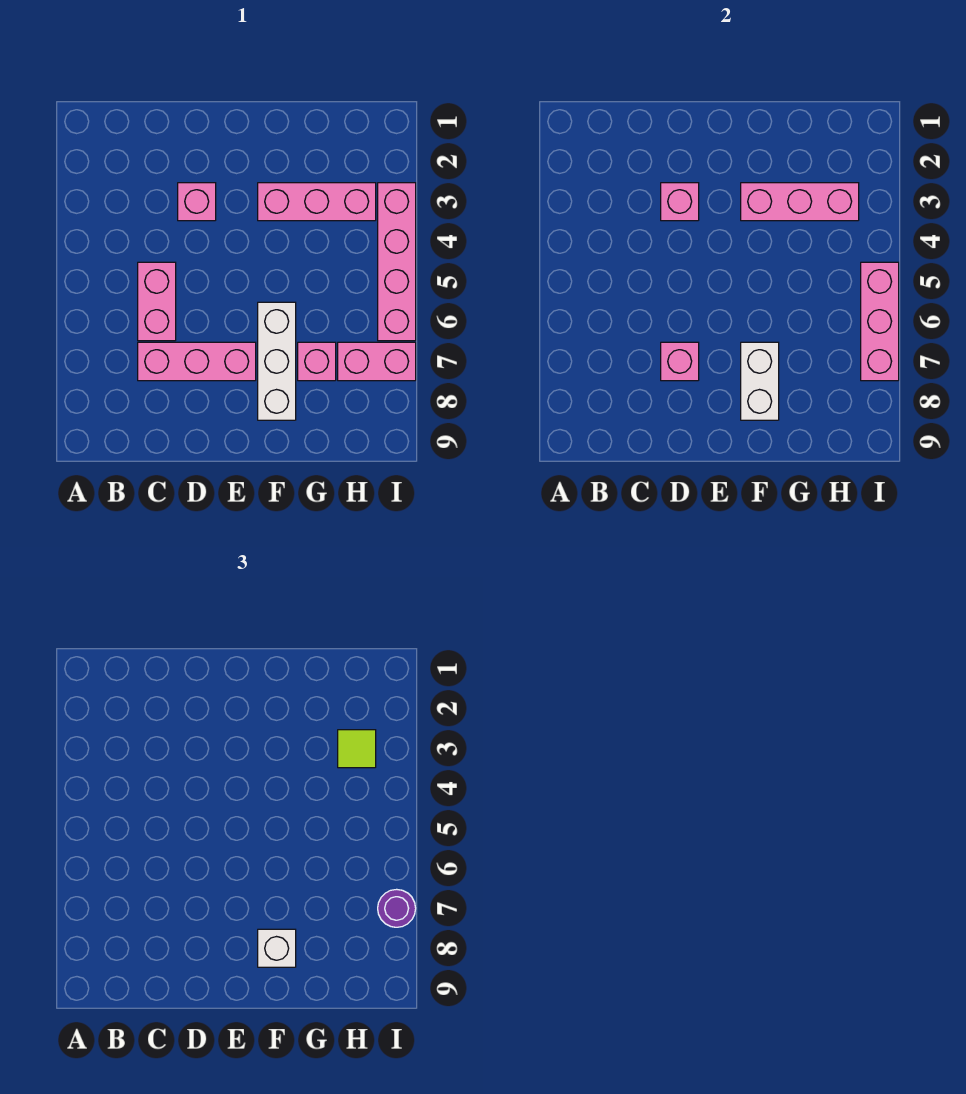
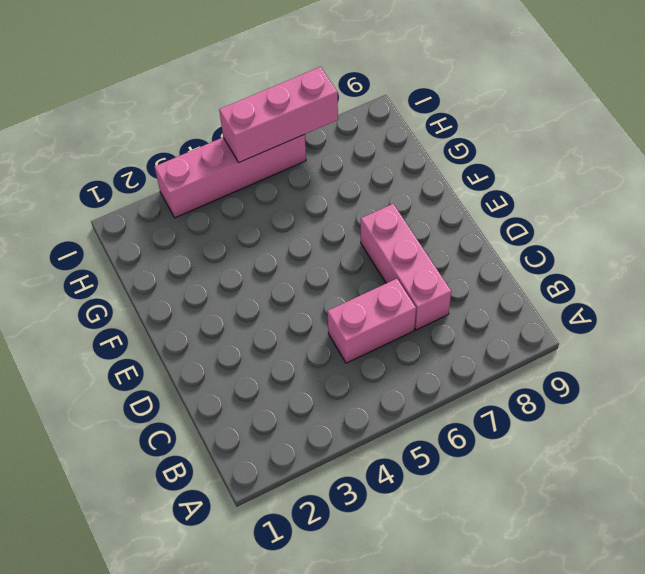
none -> pink 1x1 brick [178,183,216,221]
none -> pink 1x3 brick [258,183,376,221]
none -> white 1x3 brick [258,302,296,420]

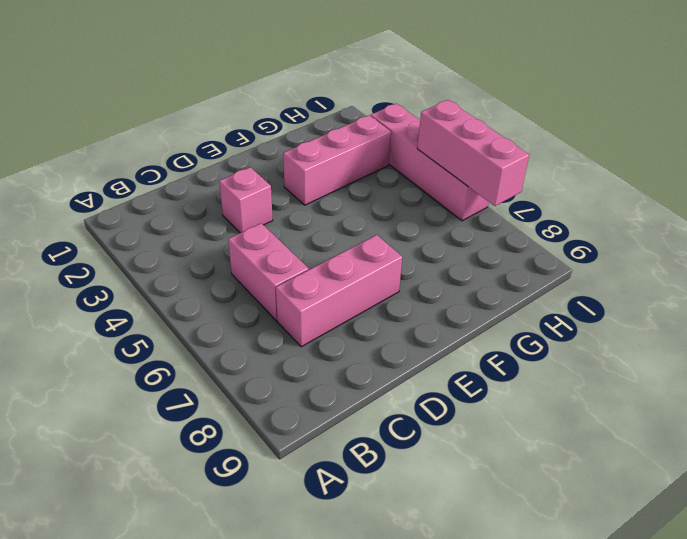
none -> white 1x3 brick [258,302,296,420]
none -> pink 1x1 brick [298,342,336,381]
none -> pink 1x2 brick [338,342,416,381]

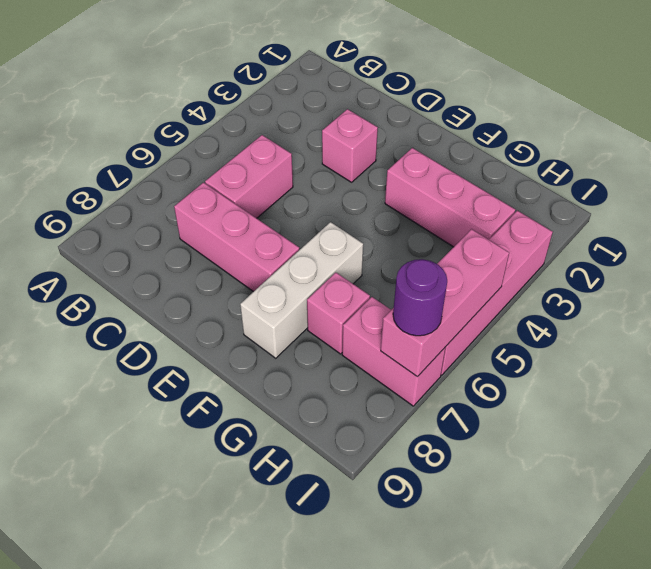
none -> pink 1x1 brick [661,183,699,221]
none -> pink 1x1 brick [661,342,699,381]
none -> pink 1x3 brick [741,183,859,221]

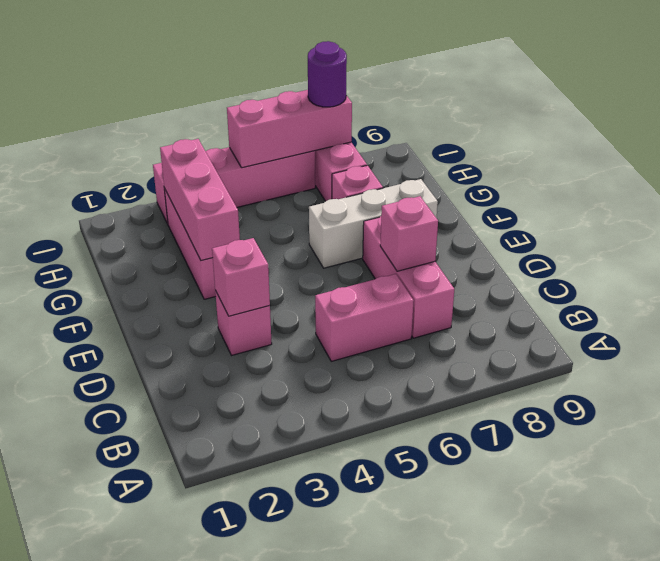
none -> white 1x2 brick [741,342,779,420]
none -> white 1x1 brick [258,929,296,967]
none -> lime 1x1 tile [338,730,376,768]

